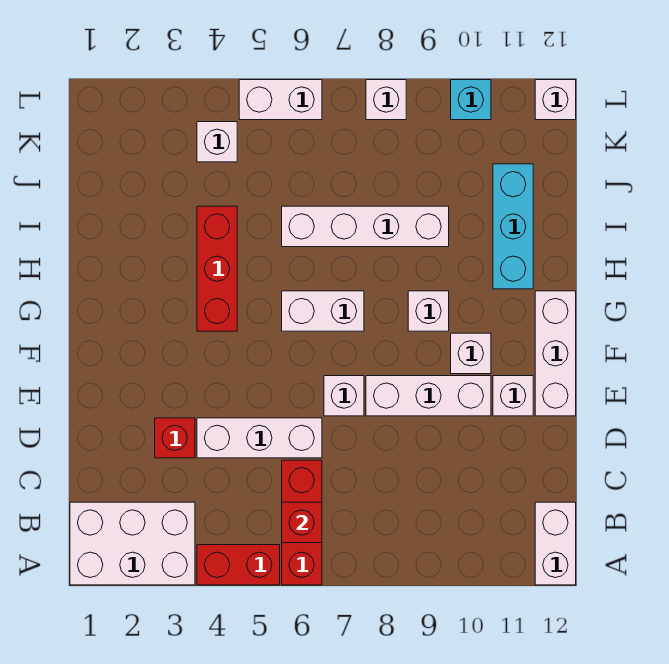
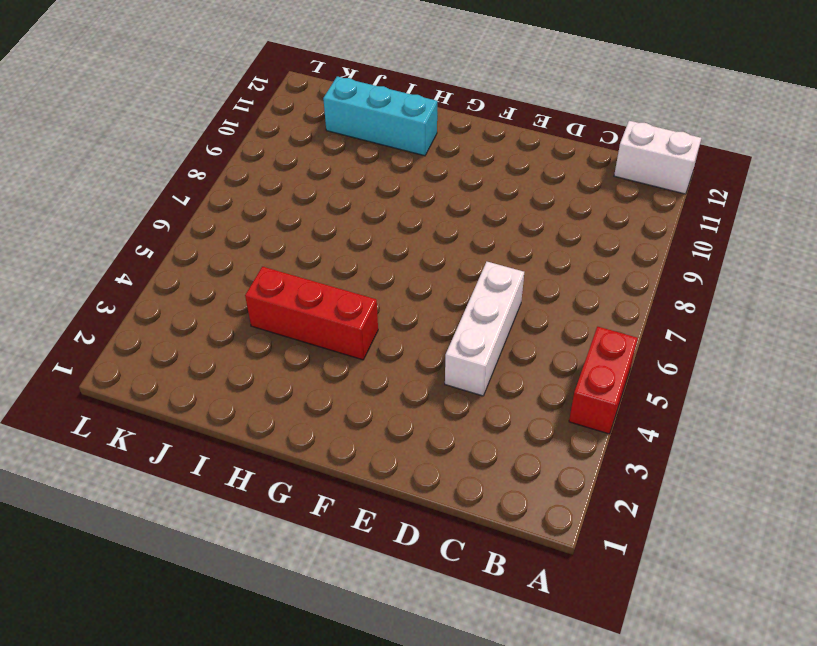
none -> white 2x3 brick [70,502,195,585]
none -> red 1x3 brick [282,460,322,585]
none -> red 1x1 brick [155,418,195,458]

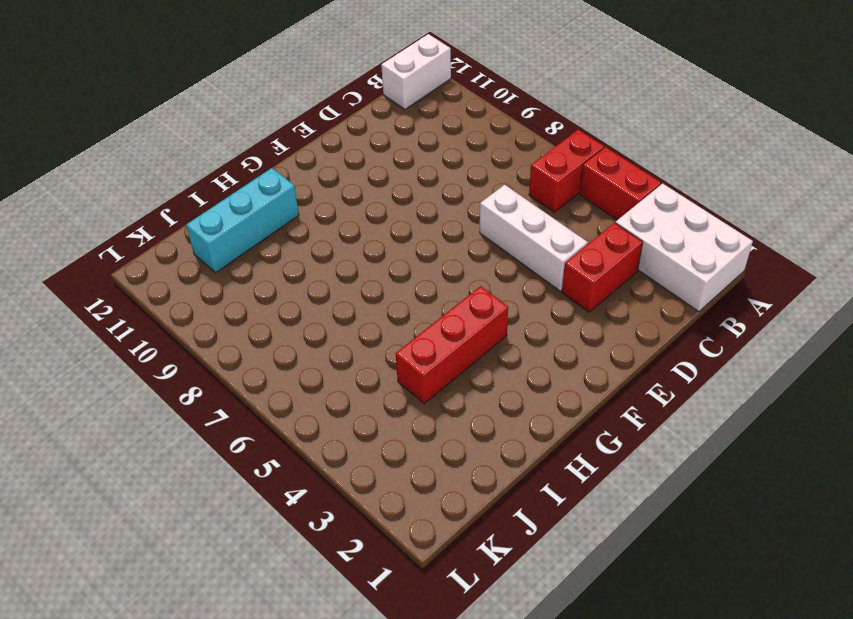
red 1x2 brick [529,130,604,212] -> red 1x3 brick [282,460,322,585]
red 1x2 brick [562,223,643,312] -> red 1x1 brick [155,418,195,458]
none -> white 1x1 brick [324,376,364,416]
none -> white 1x3 brick [366,376,491,416]
none -> white 1x1 brick [493,376,533,416]

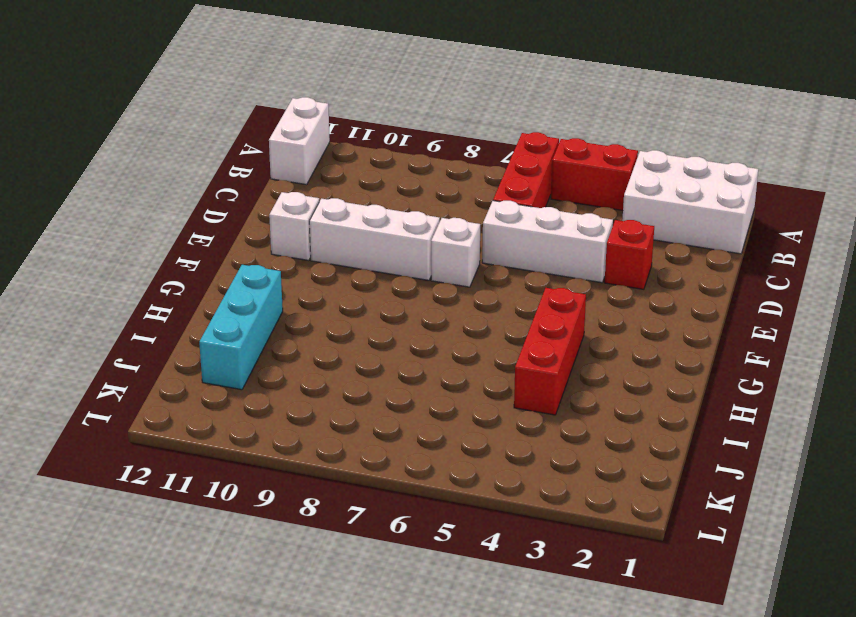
none -> white 1x3 brick [535,291,576,416]
none -> white 1x1 brick [451,333,491,374]
none -> white 1x2 brick [282,291,364,331]

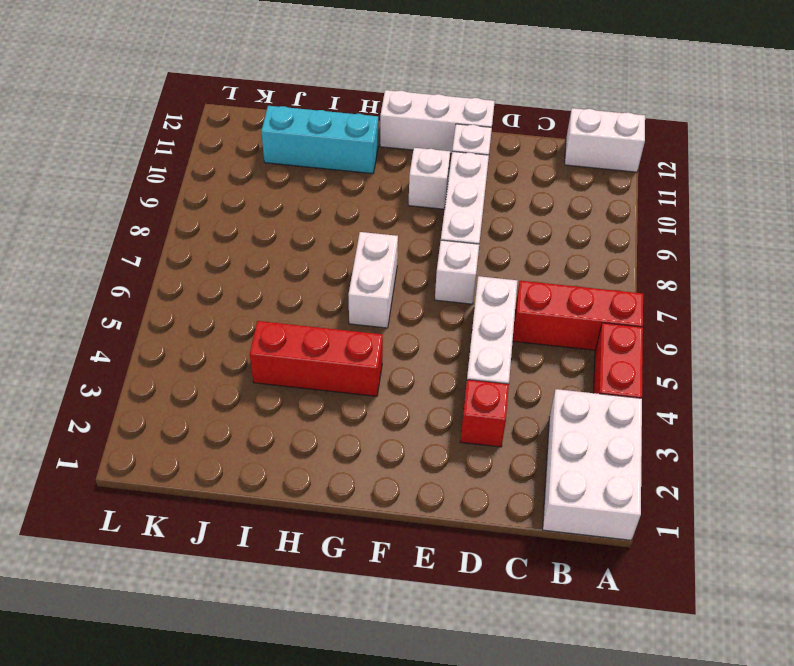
none -> white 1x1 brick [408,291,449,331]
none -> white 1x4 brick [282,206,449,247]
none -> white 1x1 brick [197,122,237,162]

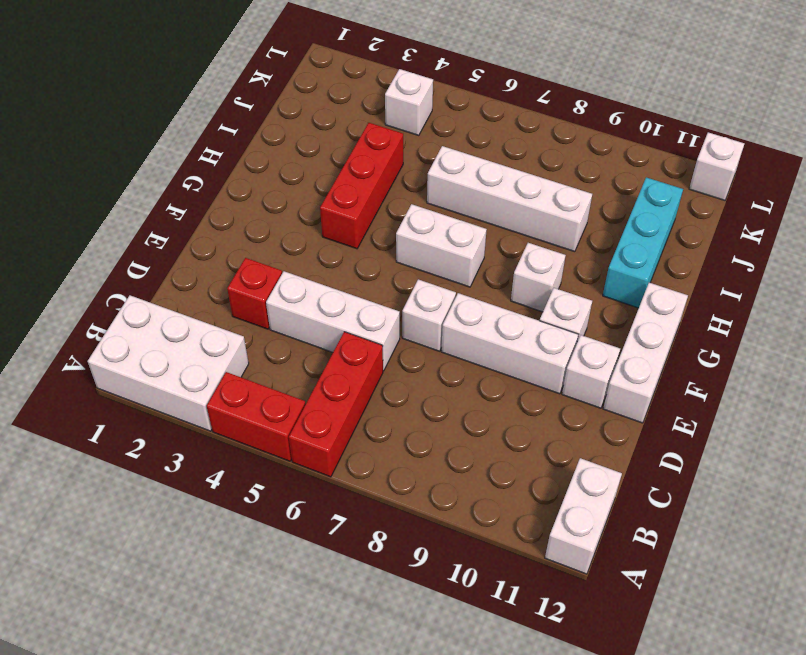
none -> white 1x2 brick [239,80,322,120]
none -> white 1x1 brick [366,80,406,120]
none -> cyan 1x1 brick [451,80,491,120]

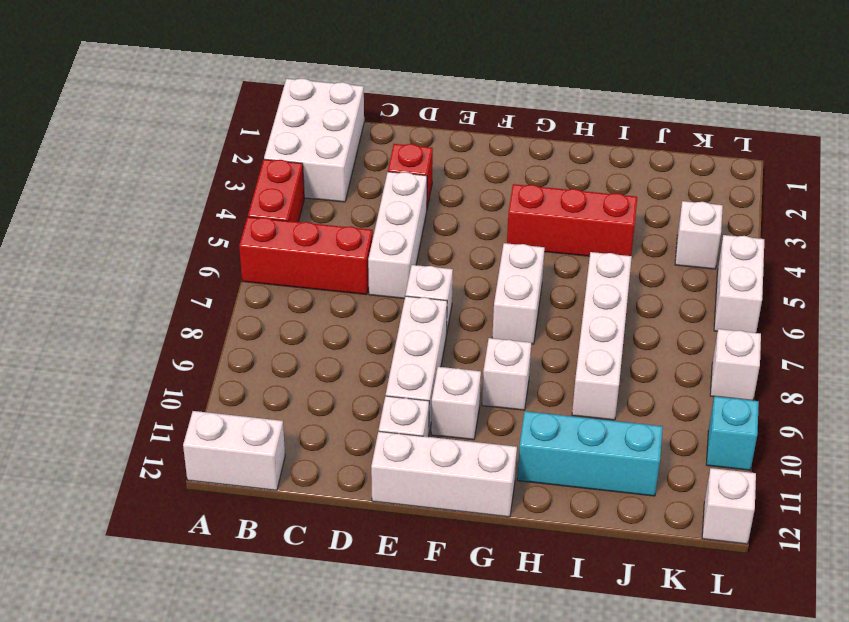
none -> red 1x1 brick [282,502,322,543]

